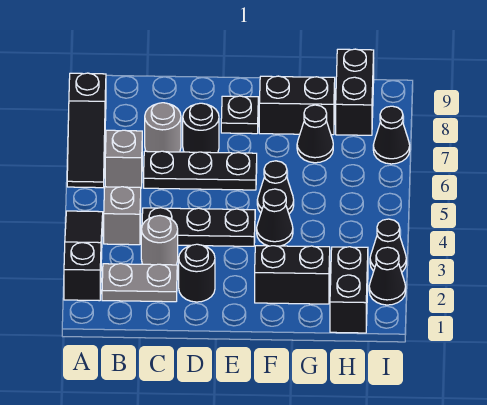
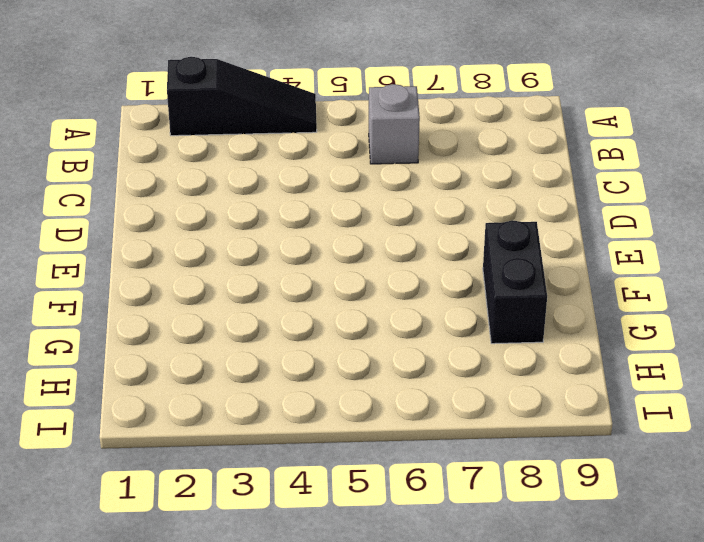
none -> black 1x3 slope [67,73,106,188]
none -> grey 1x2 plate [102,264,177,302]
none -> grey 1x1 brick [104,187,141,245]

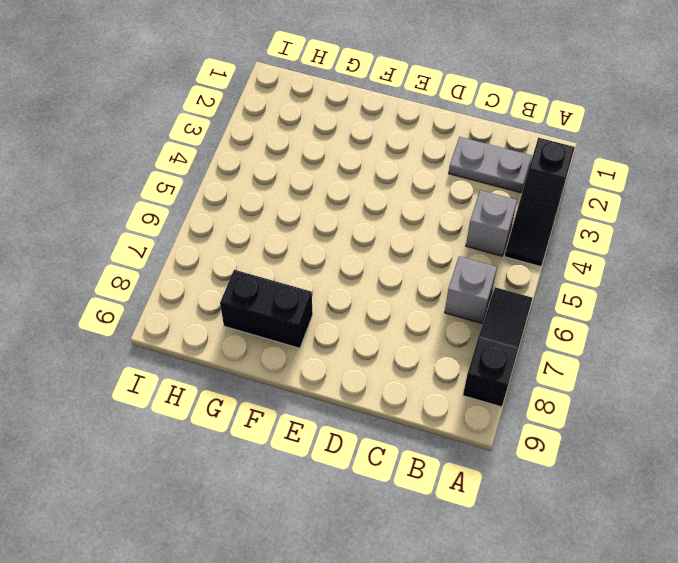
none -> grey 1x1 round brick [141,216,178,265]
none -> black 1x3 plate [142,208,255,246]
none -> black 1x3 plate [144,151,257,190]

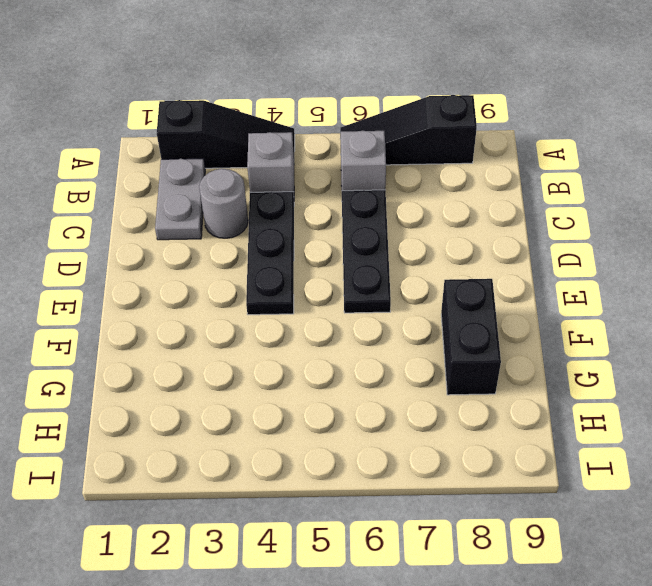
none -> grey 1x1 round brick [145,103,181,152]
none -> black 1x1 round brick [179,244,215,302]
none -> black 1x1 round brick [183,103,219,153]

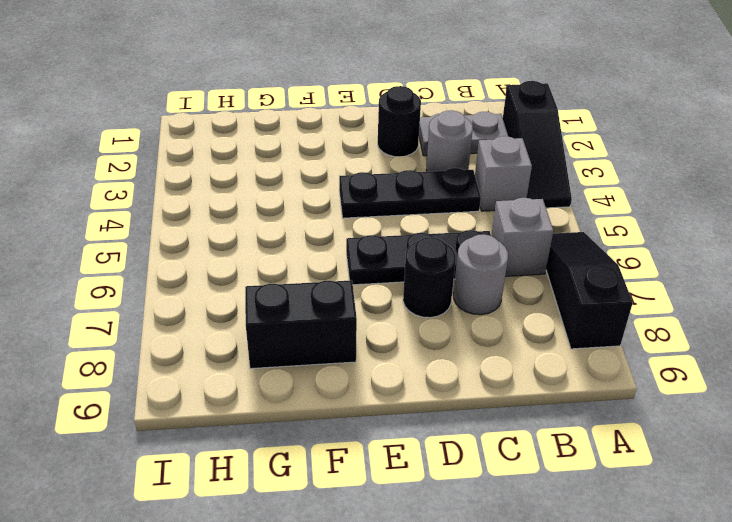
none -> black 1x1 plate [221,96,258,134]
none -> black 1x2 brick [255,246,330,304]
none -> black 1x1 cone [257,189,293,246]

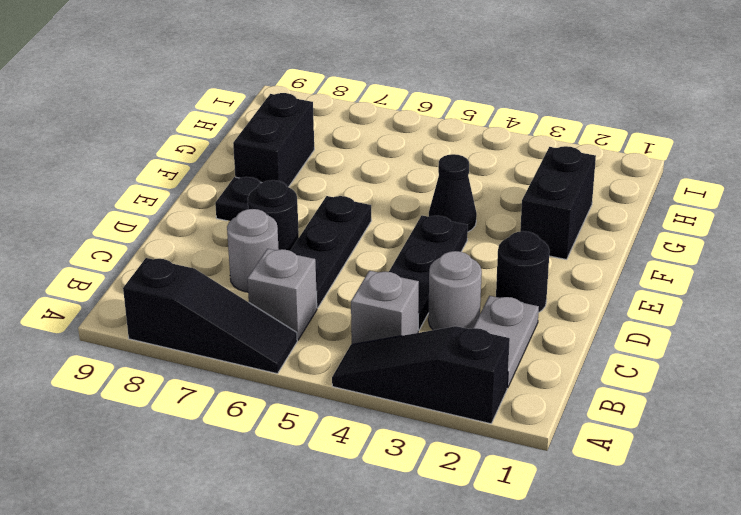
none -> black 1x1 cone [257,161,294,214]
none -> black 1x1 cone [297,105,333,163]
none -> black 1x2 brick [330,247,368,333]

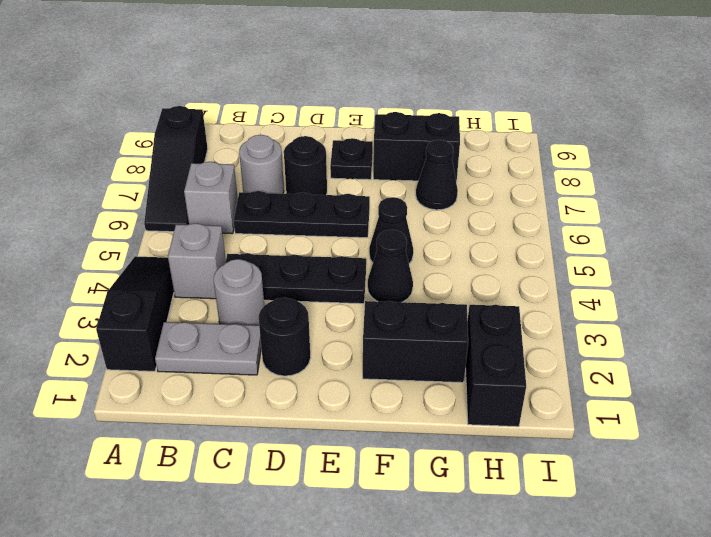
none -> black 1x2 brick [336,49,374,135]
none -> black 1x1 cone [369,247,406,305]
none -> black 1x1 cone [370,219,406,272]

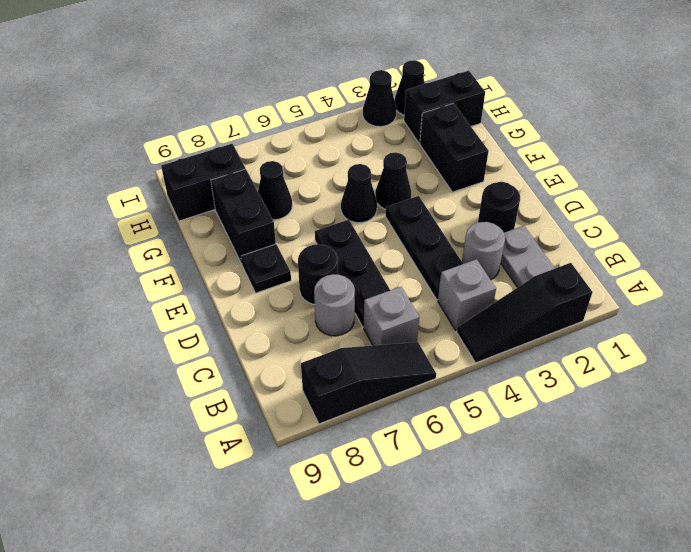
none -> black 1x1 cone [373,106,410,164]

